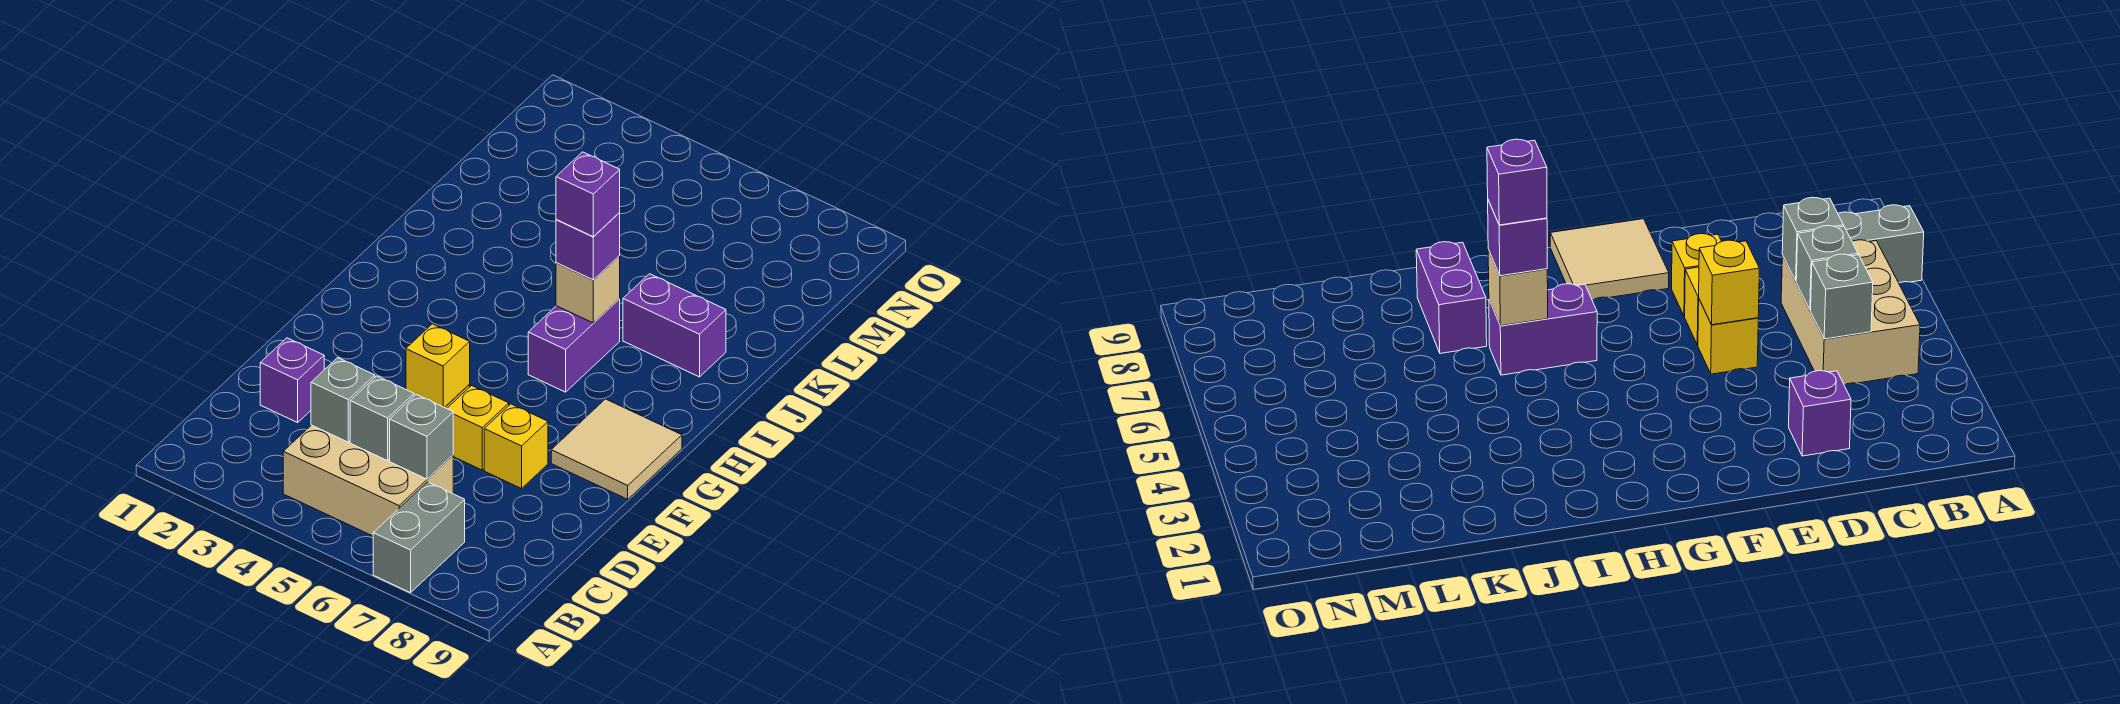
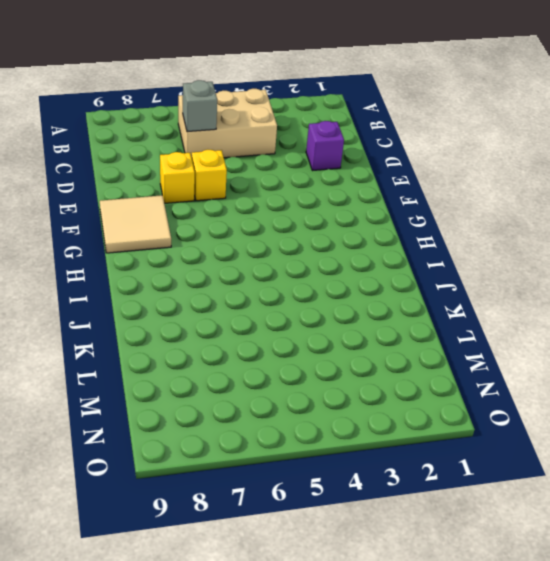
none -> grey 1x2 brick [373,482,465,593]
none -> yellow 1x1 brick [1698,300,1758,374]
none -> purple 1x2 brick [528,299,620,392]

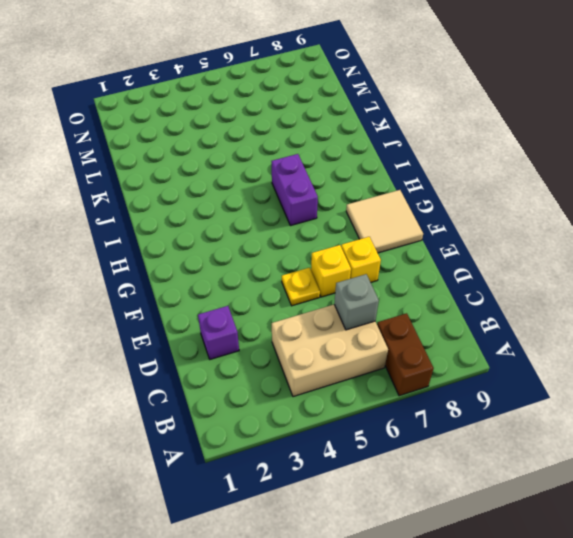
brown 1x2 brick [377,313,434,396] -> grey 1x2 brick [373,482,465,593]
yellow 1x1 plate [282,268,320,306] -> yellow 1x1 brick [1698,300,1758,374]
none -> purple 1x2 brick [623,274,726,377]
none -> grey 1x1 brick [311,358,375,442]
none -> grey 1x1 brick [350,376,414,461]

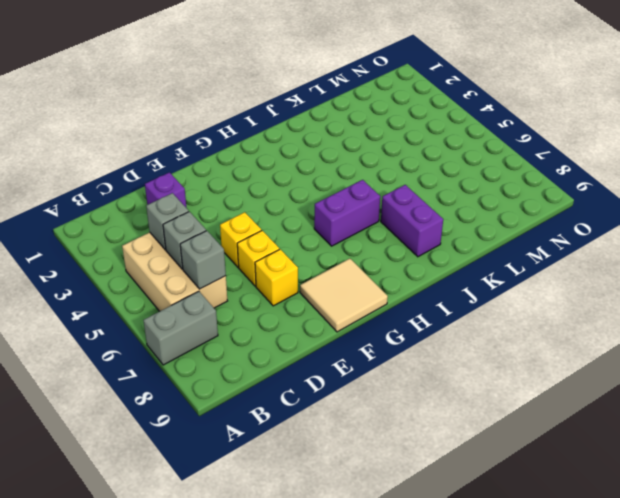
none -> yellow 1x1 brick [406,324,470,408]
none -> tan 1x1 brick [556,256,620,323]
none -> purple 1x1 brick [556,213,620,280]

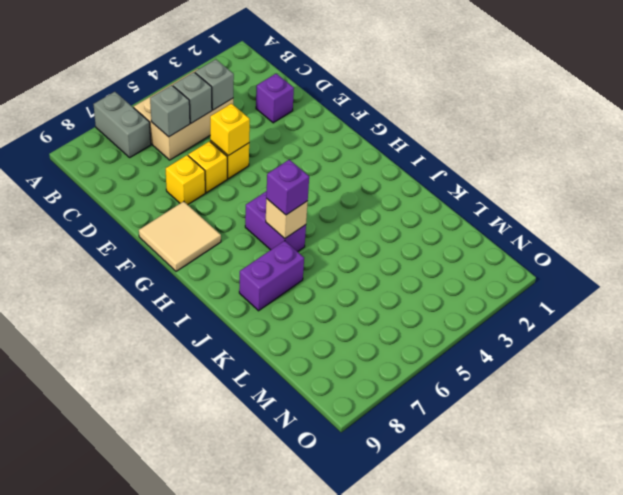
none -> purple 1x1 brick [556,152,620,236]

